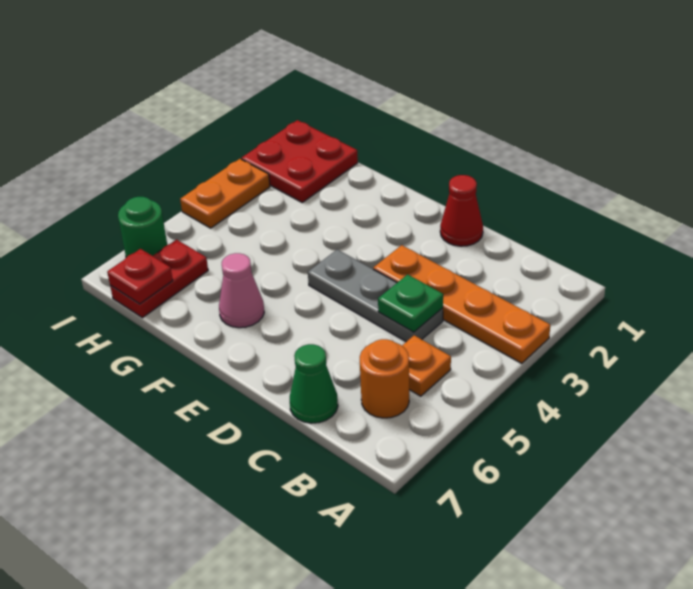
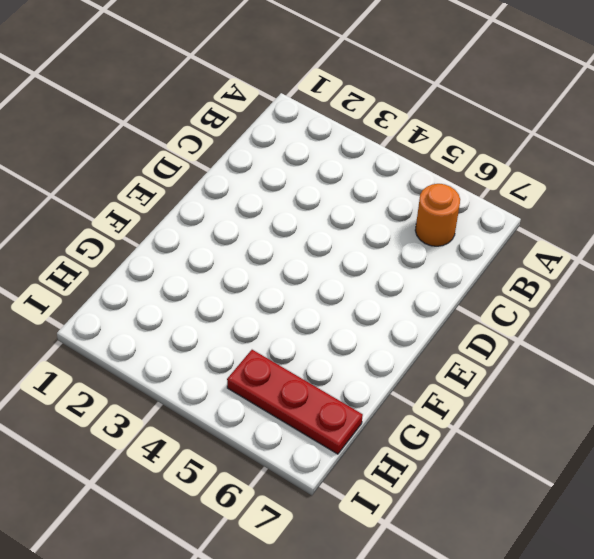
red 1x3 plate [227,350,363,454] -> red 1x2 plate [110,240,208,318]
none -> orange 1x4 plate [373,245,550,363]
none -> orange 1x1 plate [402,335,451,396]
none -> grey 1x3 plate [308,250,443,342]

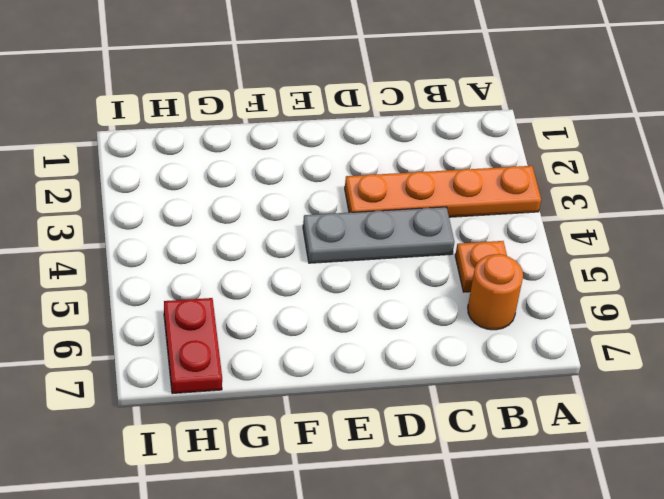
none -> green 1x1 cone [290,344,338,423]
none -> red 1x1 cone [440,175,483,246]
none -> pink 1x1 cone [219,253,264,328]

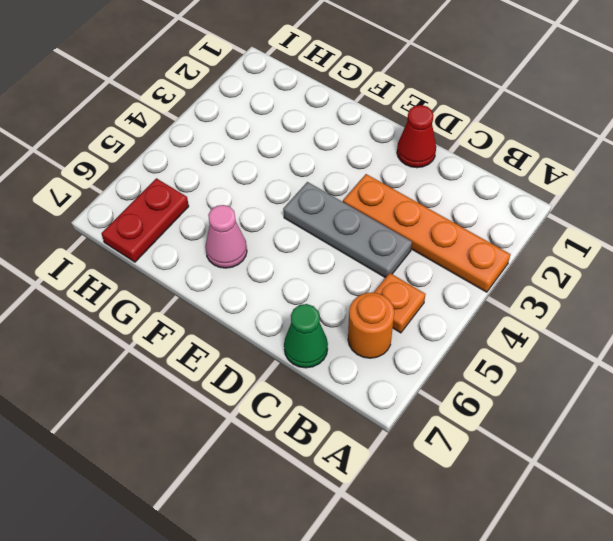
none -> red 2x2 plate [241,120,358,202]
none -> orange 1x2 plate [180,159,270,228]
none -> green 1x1 round brick [118,197,167,257]

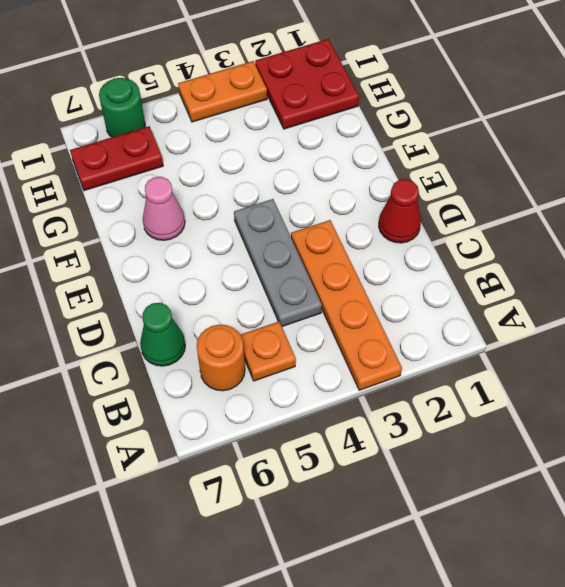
none -> green 1x1 plate [378,274,443,332]
none -> red 1x1 plate [107,249,173,304]

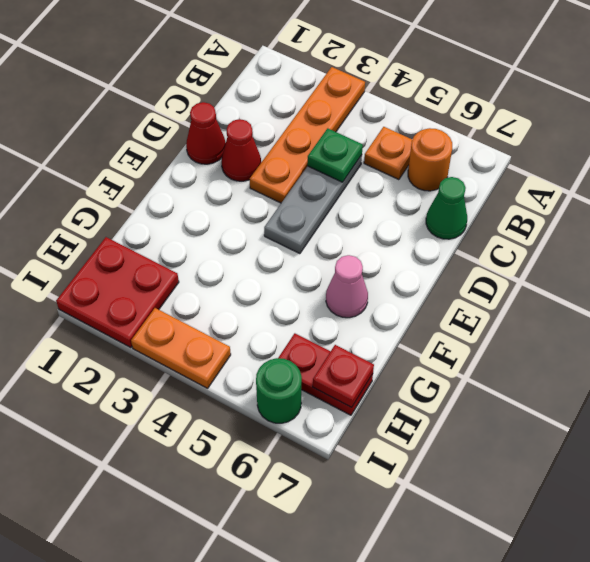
red 1x1 cone [221,119,261,181] -> none

